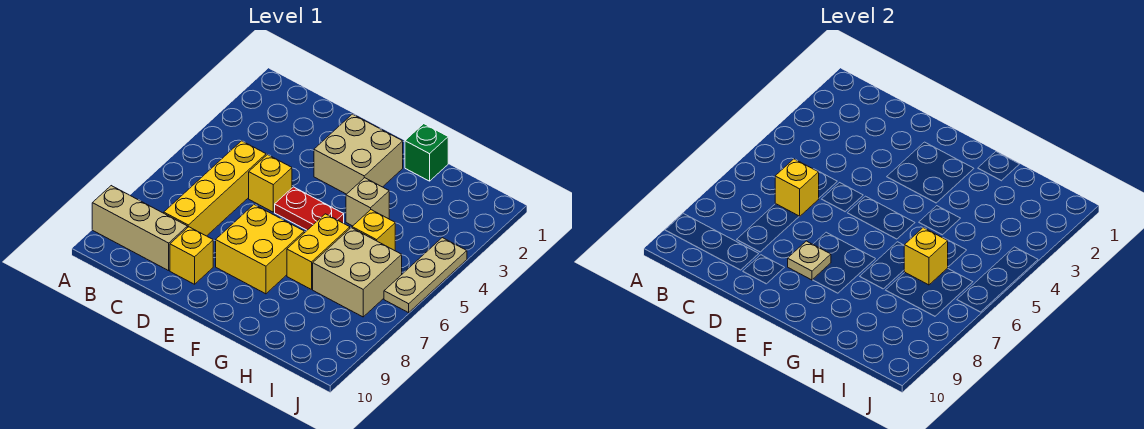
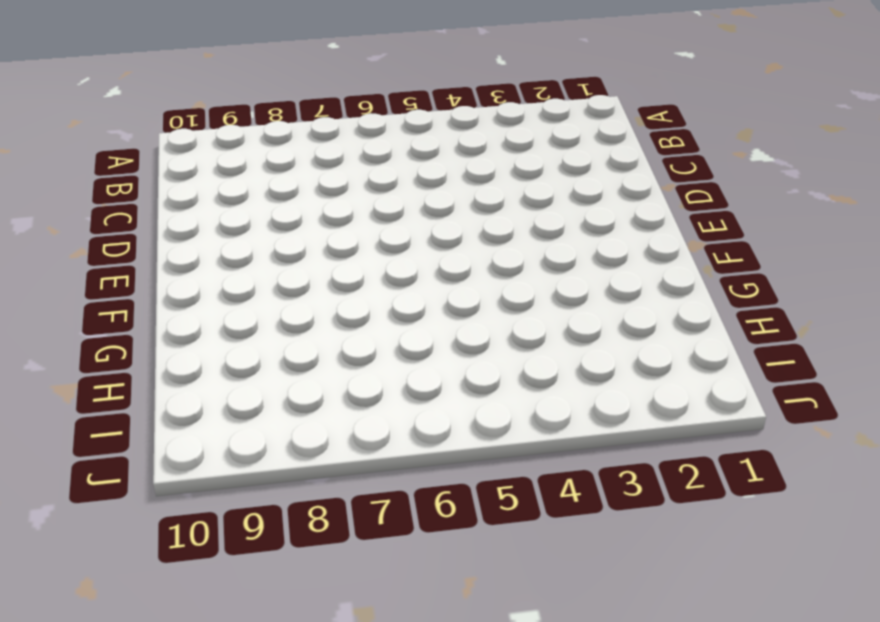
none -> tan 1x3 brick [92,186,187,271]
none -> yellow 1x4 brick [164,141,266,236]
none -> yellow 1x1 brick [249,155,292,212]

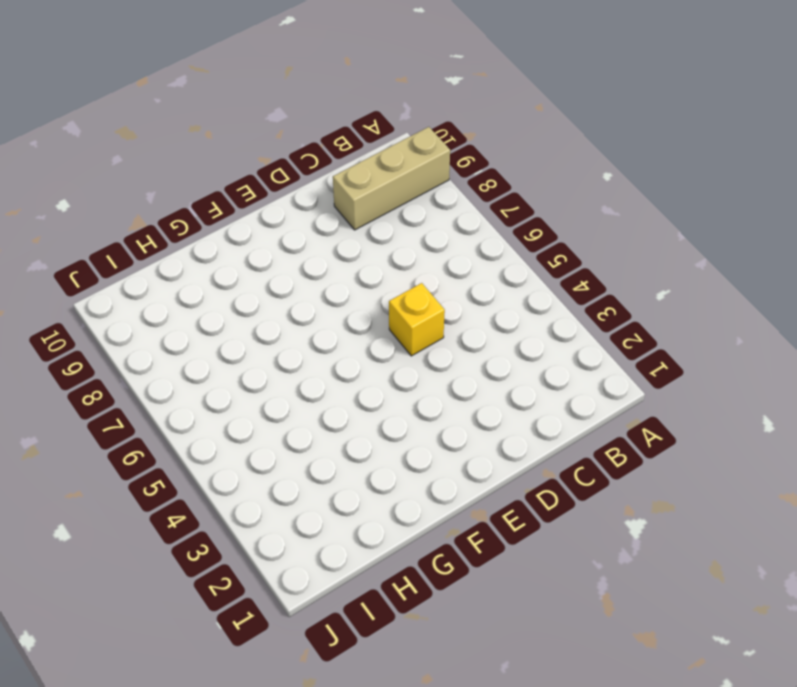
none -> yellow 1x4 brick [164,141,266,236]
none -> yellow 1x1 brick [170,227,213,284]
none -> tan 2x2 brick [314,114,403,194]

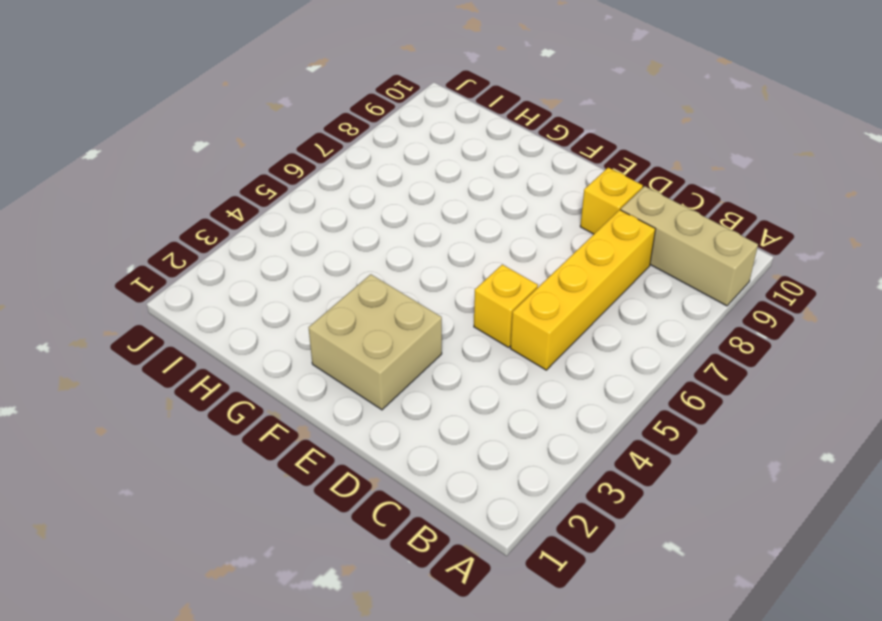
none -> red 1x2 plate [275,187,344,230]
none -> yellow 2x2 brick [216,205,304,294]
none -> green 1x1 brick [405,124,448,181]

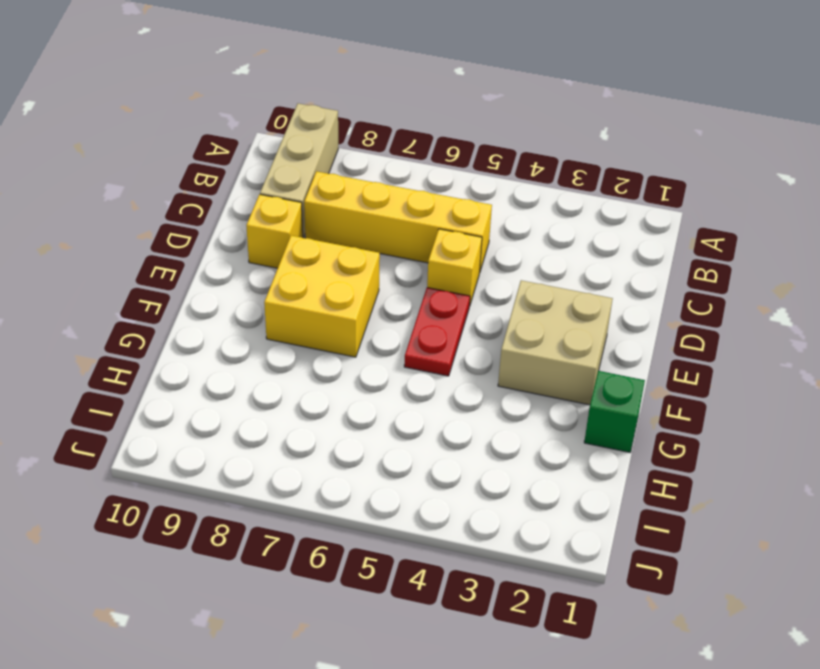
none -> tan 1x1 brick [346,178,389,226]
none -> yellow 1x2 brick [287,214,350,290]
none -> yellow 1x1 brick [352,210,395,251]

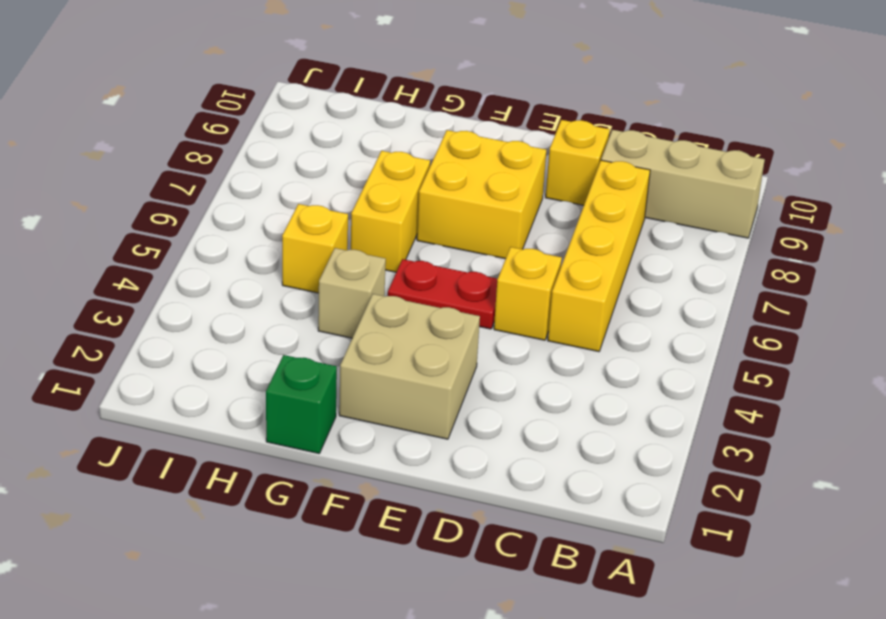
none -> tan 2x2 brick [313,228,402,317]
none -> tan 1x3 plate [384,238,467,313]
none -> yellow 1x1 brick [775,159,819,216]

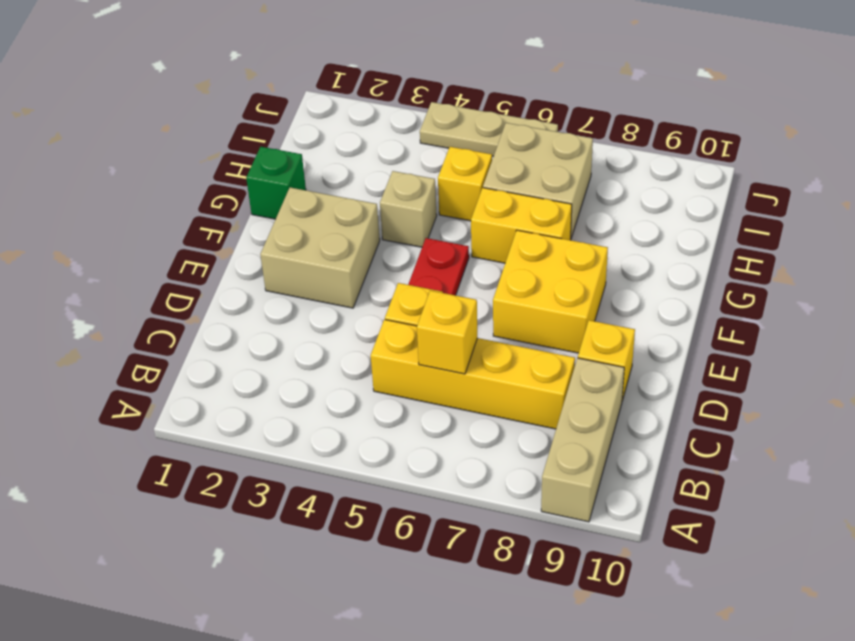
none -> tan 1x1 plate [788,241,831,280]
none -> yellow 1x1 brick [904,228,948,285]

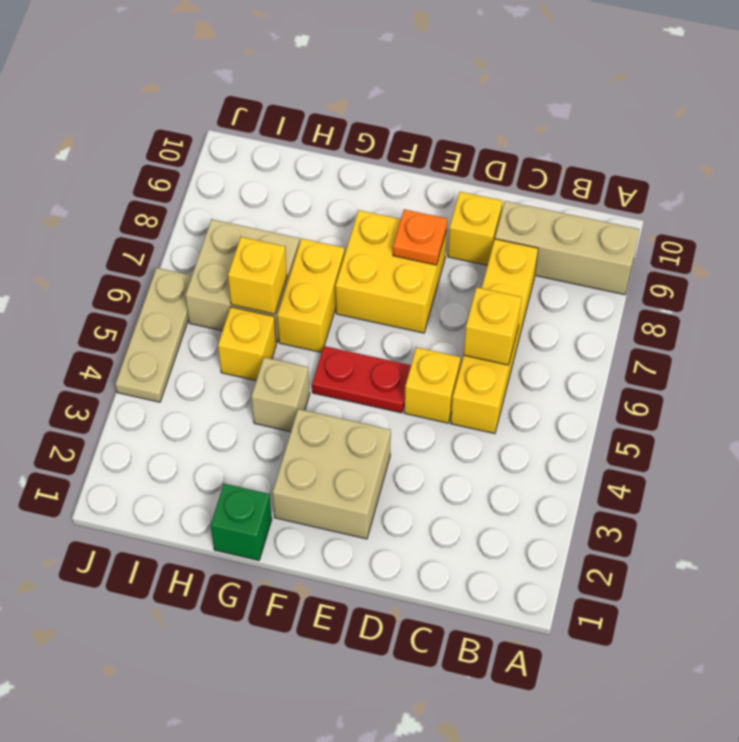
orange 1x1 plate [393,209,447,265] -> tan 1x1 plate [788,241,831,280]

